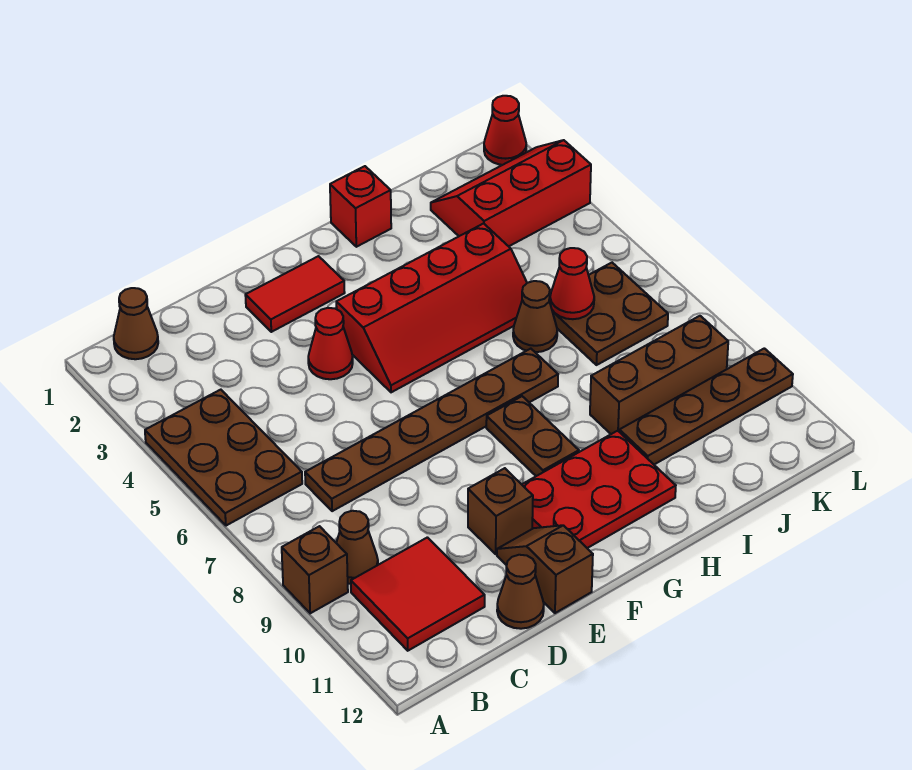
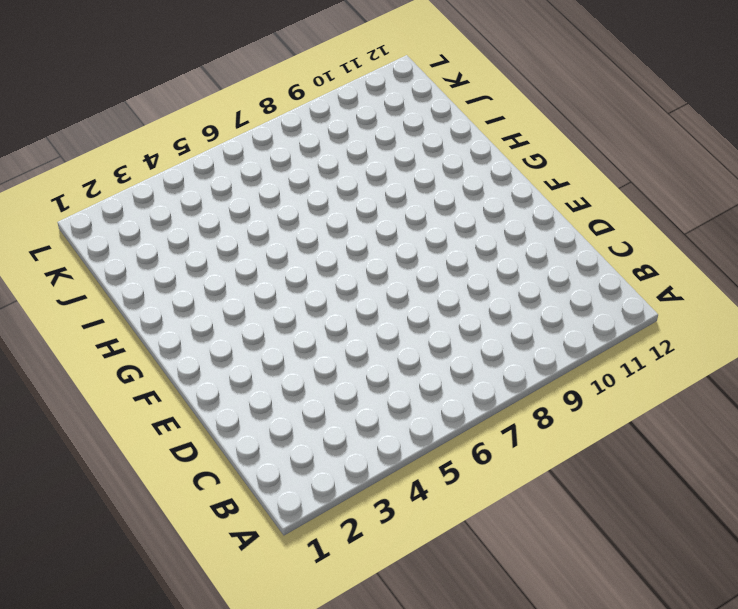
none -> brown 2x3 plate [145,390,302,526]
none -> brown 1x1 brick [282,526,348,613]
none -> brown 1x1 cone [114,288,158,359]

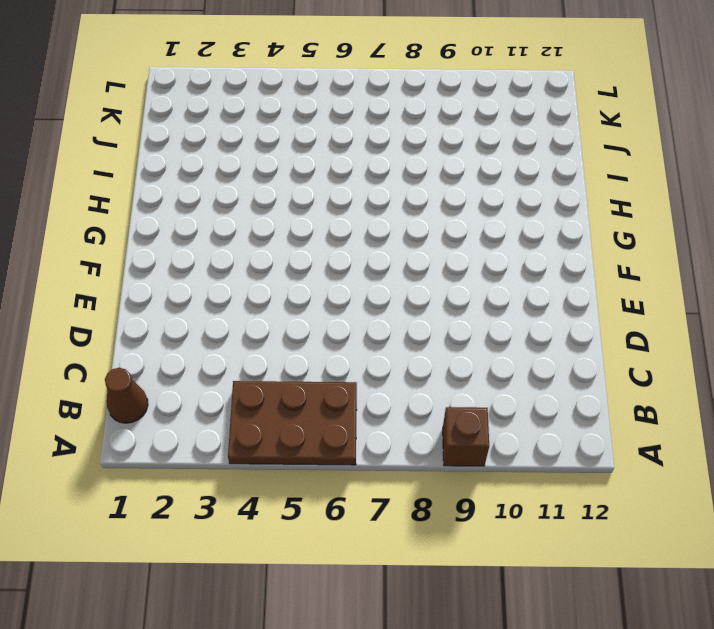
none -> brown 1x1 cone [336,511,378,584]
none -> red 2x2 tile [351,537,485,651]
none -> brown 1x6 plate [305,349,558,511]

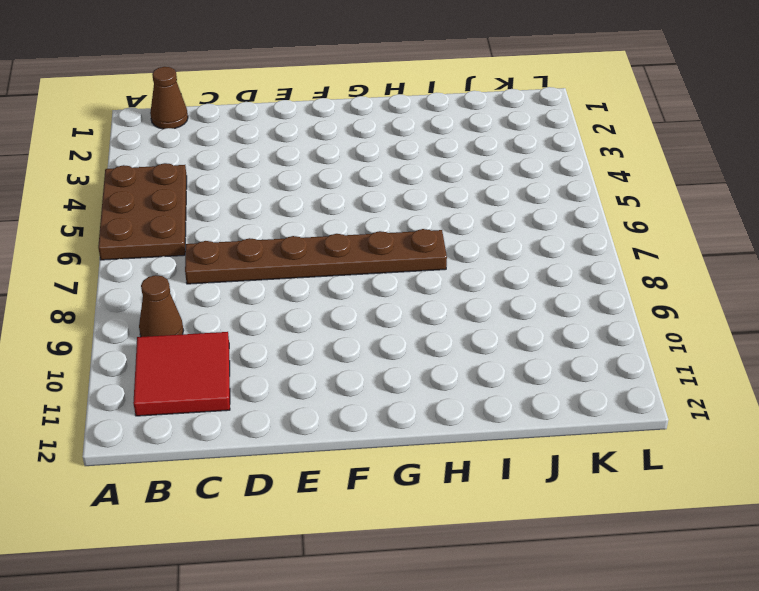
none -> brown 1x1 brick [282,526,348,613]
none -> brown 1x1 cone [497,555,544,629]
none -> red 1x2 tile [245,256,345,332]

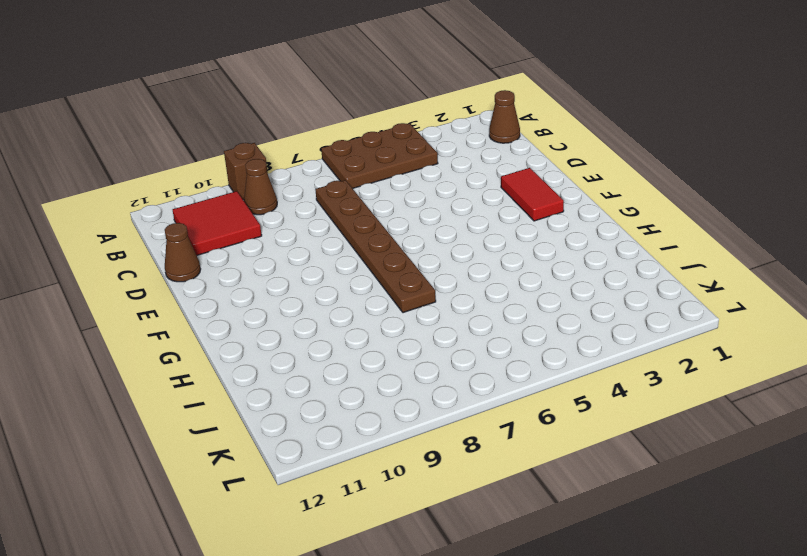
none -> red 1x1 cone [308,308,353,379]
none -> brown 1x1 brick [468,468,533,554]
none -> brown 1x2 slope [497,525,593,613]

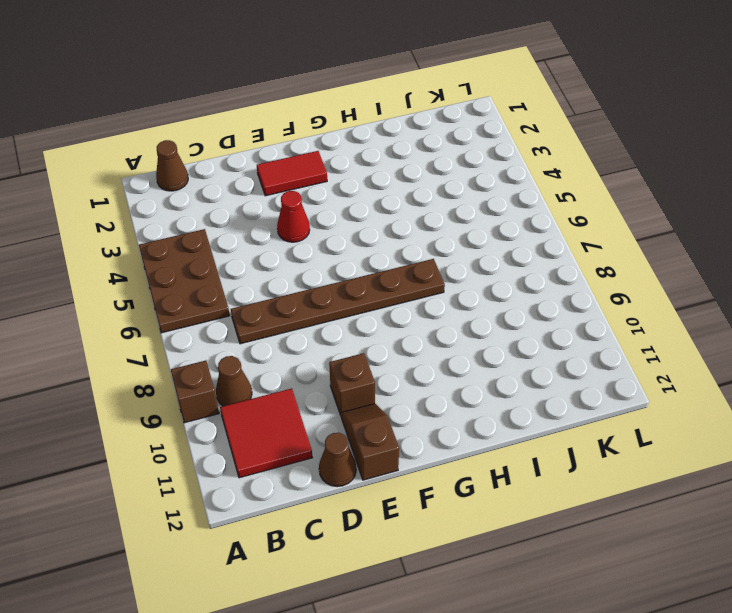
none -> red 2x4 slope [336,224,527,392]
none -> red 2x3 plate [522,431,676,548]
none -> brown 1x2 plate [486,396,579,476]

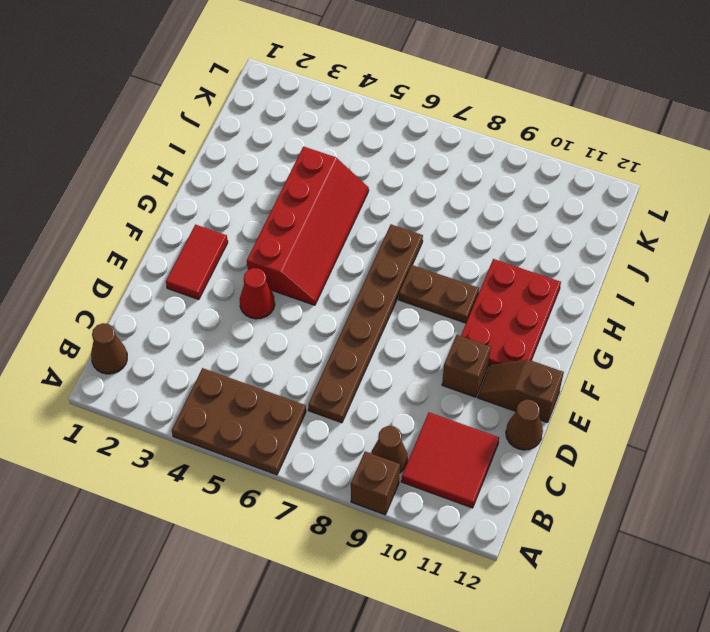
none -> red 1x1 brick [330,166,391,247]
none -> brown 1x1 cone [513,281,557,352]
none -> brown 1x3 brick [590,316,728,434]

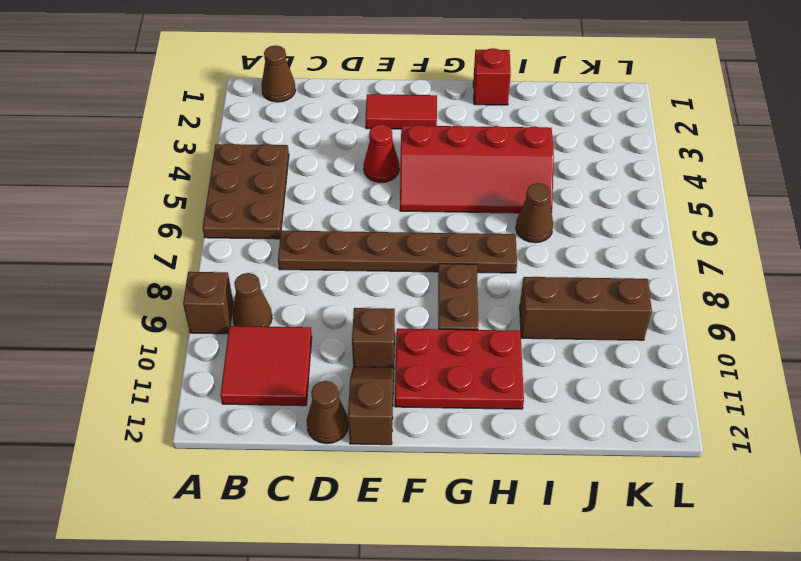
none -> brown 1x4 plate [619,348,793,464]
none -> red 2x3 slope [431,140,591,246]
none -> brown 2x2 plate [549,263,668,365]

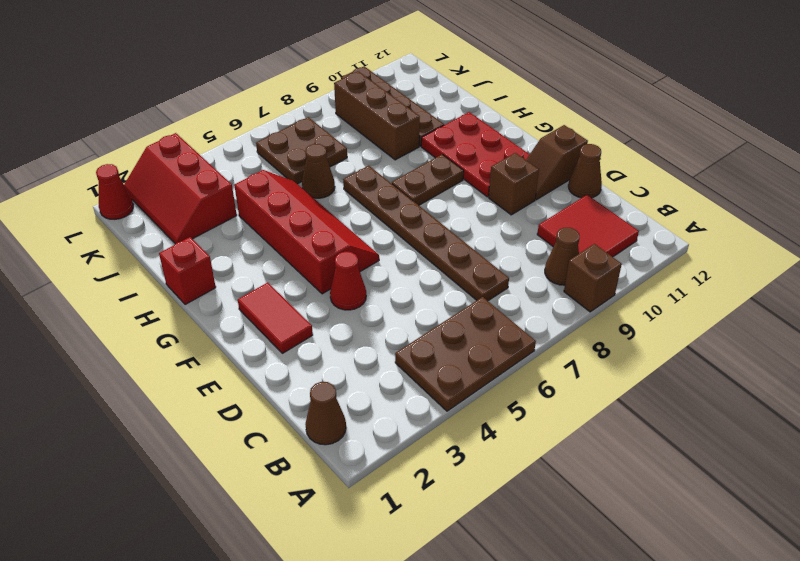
none -> red 1x1 cone [550,248,594,319]

